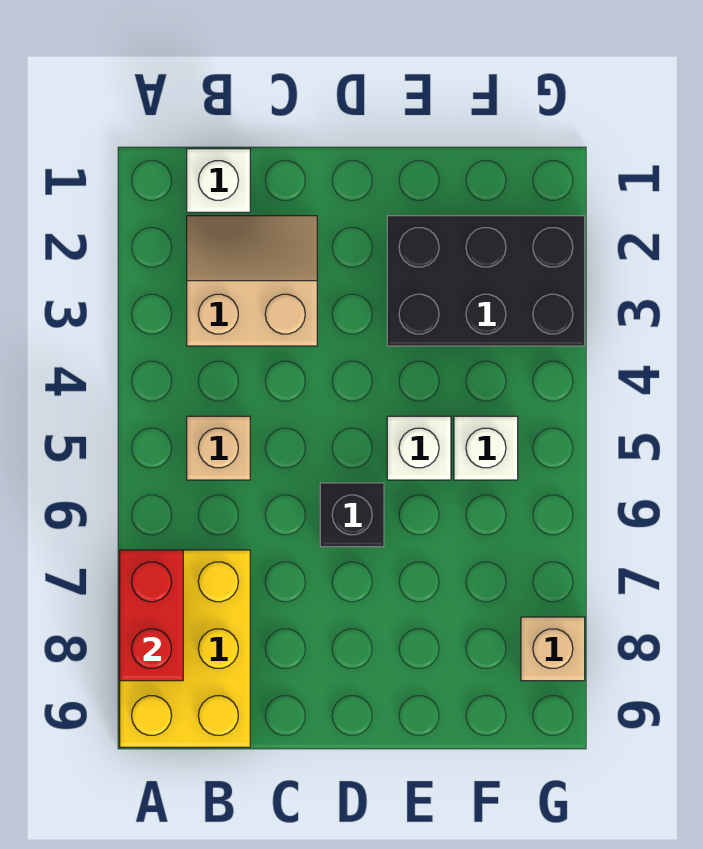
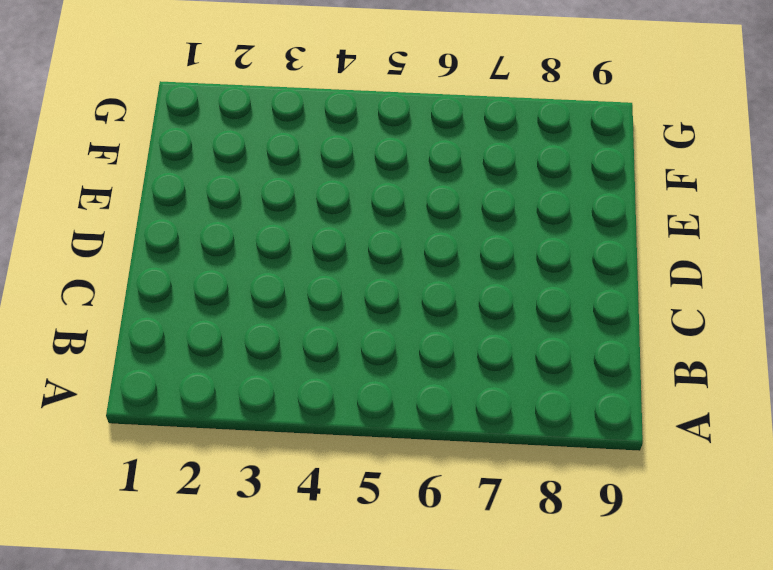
none -> yellow 2x3 brick [120,550,250,747]
none -> white 1x1 brick [187,149,250,212]

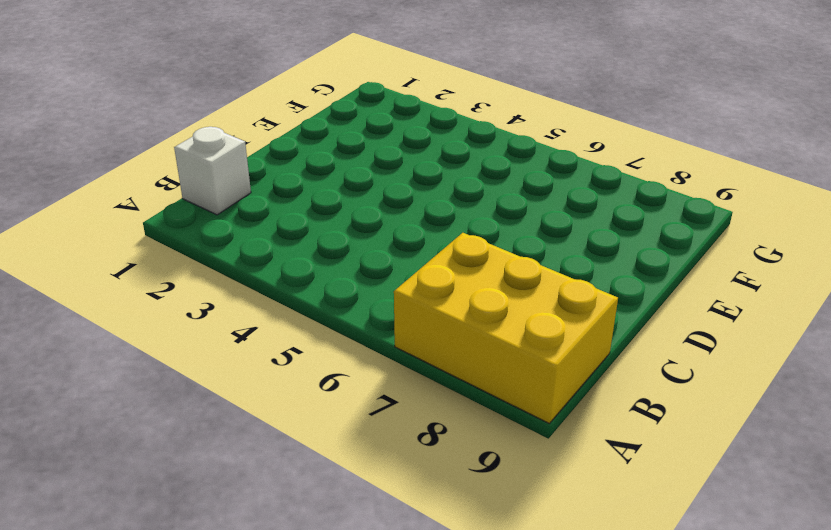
none -> tan 2x2 slope [187,216,317,346]
none -> tan 1x1 brick [187,416,250,480]

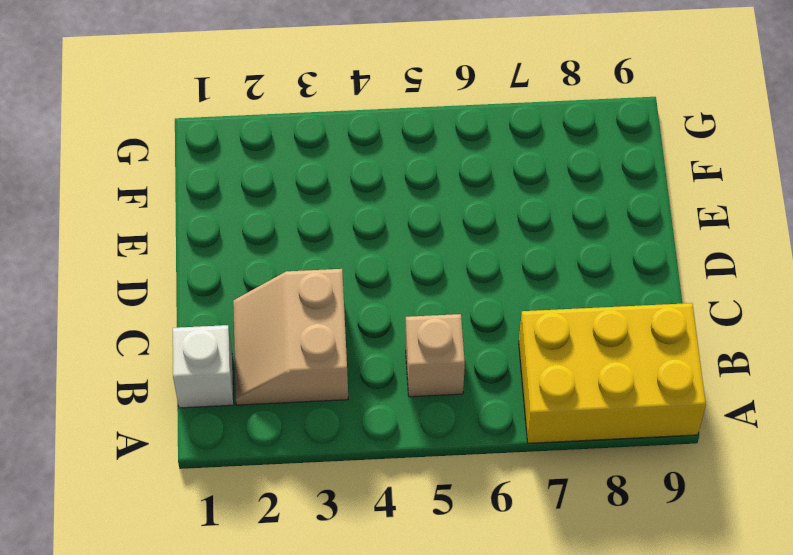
none -> black 1x1 brick [320,483,384,547]
none -> black 2x3 brick [387,216,585,346]

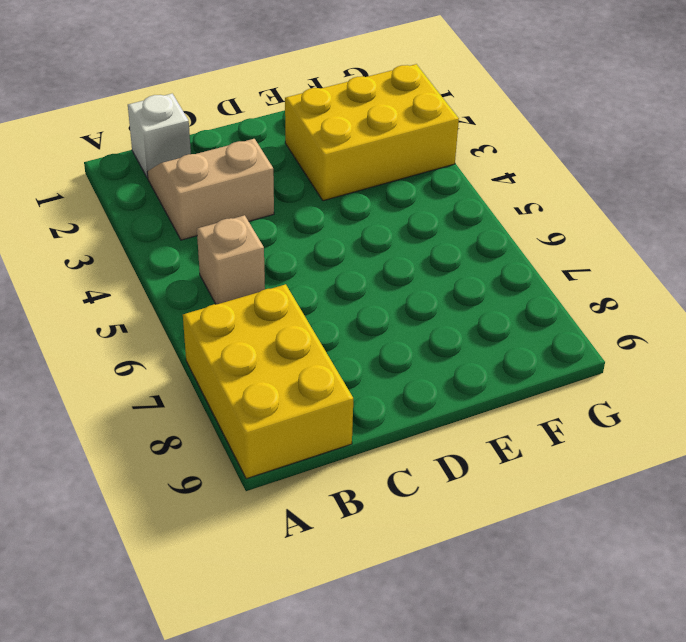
yellow 2x3 brick [285,64,459,201] -> black 2x3 brick [387,216,585,346]
none -> black 1x1 brick [320,483,384,547]
none -> white 1x1 brick [387,416,451,480]

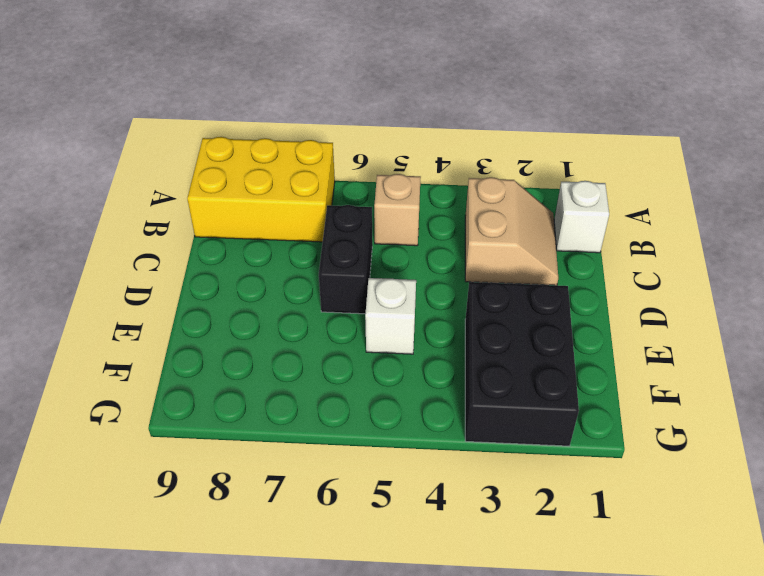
black 1x2 brick [319,205,372,314] -> black 1x1 brick [320,483,384,547]
none -> white 1x1 brick [454,416,518,480]
none -> tan 1x1 brick [521,617,585,681]

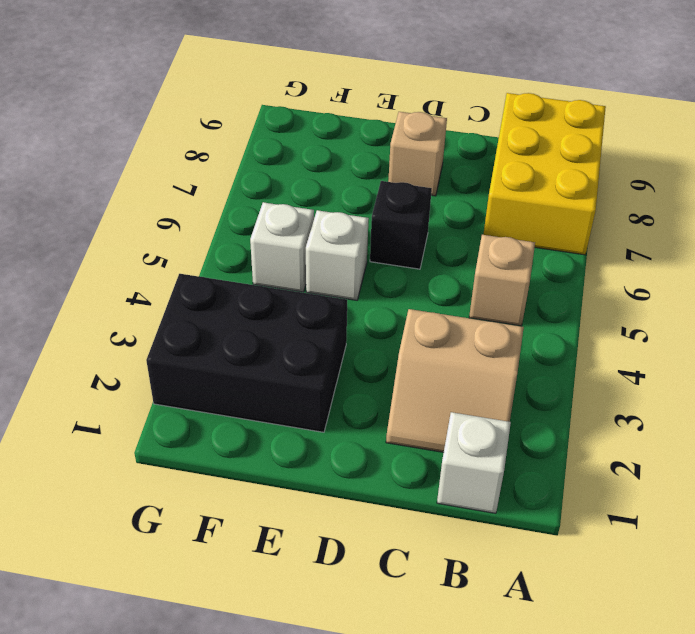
tan 1x1 brick [388,112,447,196] -> tan 1x1 brick moved to [521,617,585,681]
none -> red 1x2 brick [120,550,183,681]

